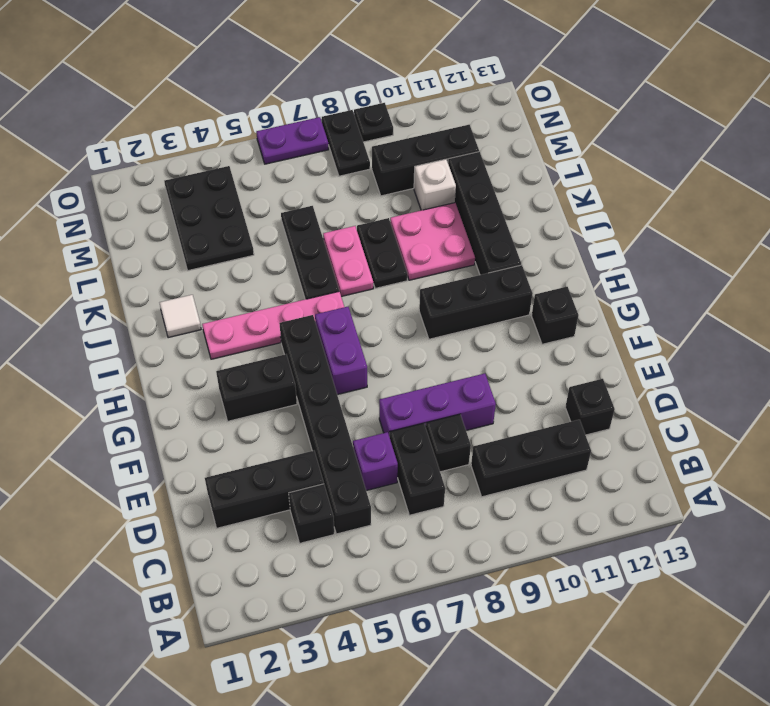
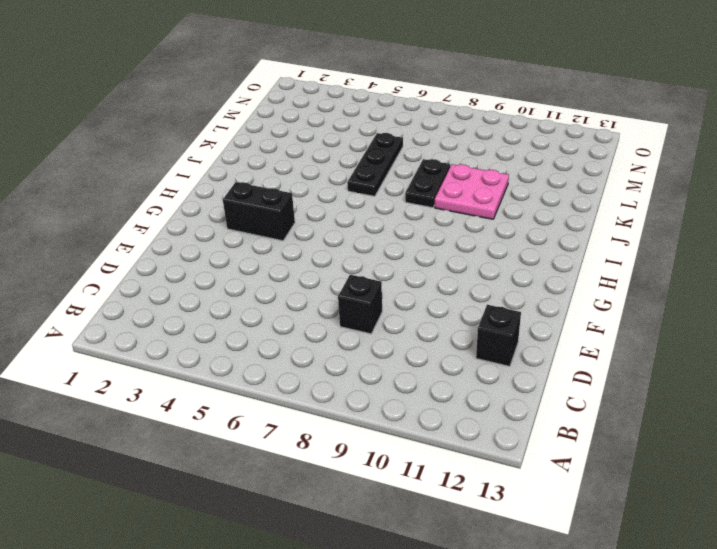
none -> black 1x1 brick [289,484,334,543]
none -> black 1x6 brick [279,315,371,534]
none -> black 1x2 brick [390,423,445,515]

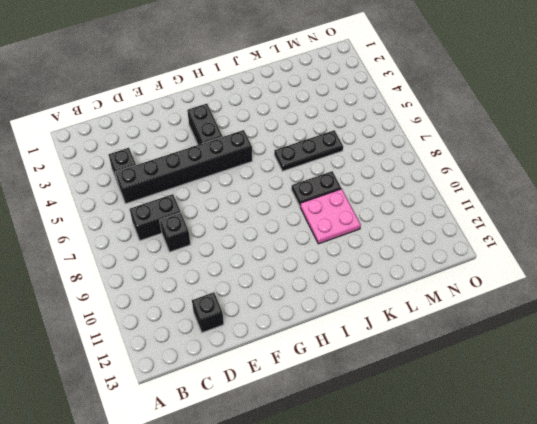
none -> black 1x3 brick [471,420,591,497]
none -> black 1x3 brick [205,451,324,528]
none -> purple 1x1 brick [353,432,398,491]

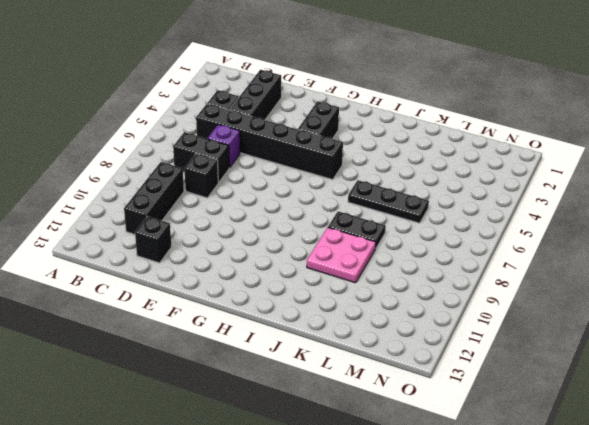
none -> purple 1x3 brick [379,373,496,437]
none -> purple 1x2 brick [315,307,367,395]
none -> black 1x1 brick [532,287,579,344]

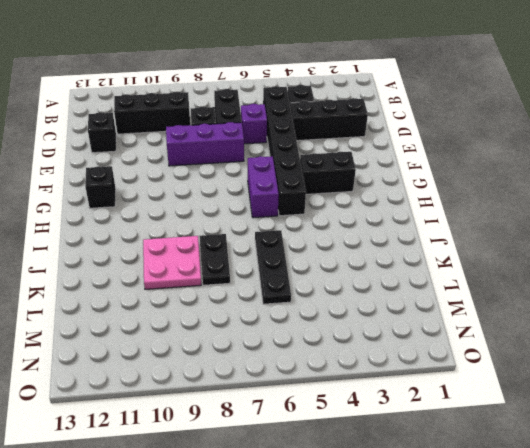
none -> black 1x3 brick [419,265,533,339]
none -> pink 1x4 plate [202,291,344,359]
none -> black 1x4 brick [448,152,521,275]

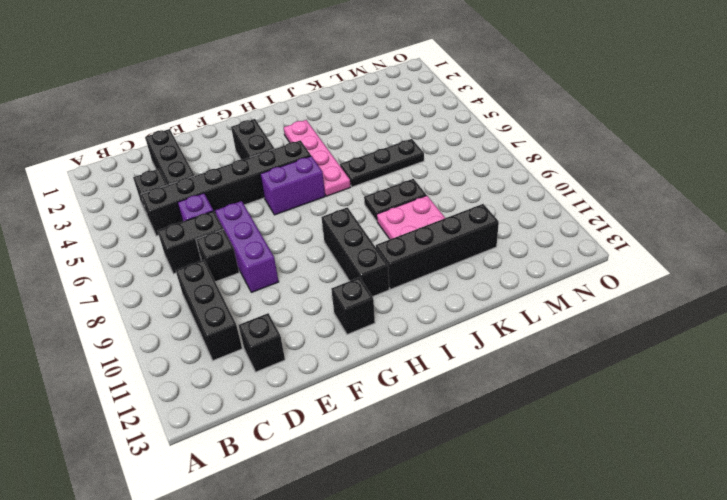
none -> white 1x1 tile [160,295,201,338]
none -> pink 1x2 plate [323,226,373,297]
none -> black 2x3 plate [164,166,254,271]

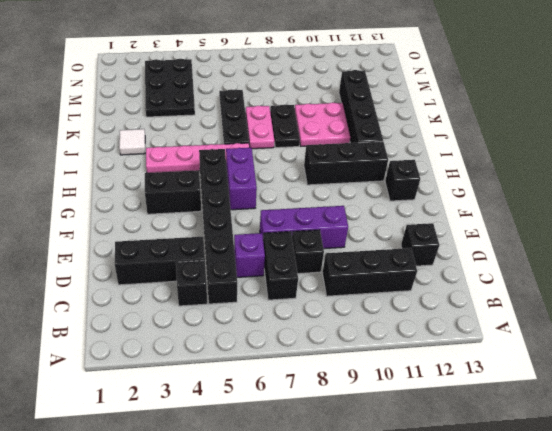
none -> white 1x1 brick [414,159,456,210]
none -> black 1x3 brick [372,125,479,196]
none -> black 1x2 plate [322,110,370,176]

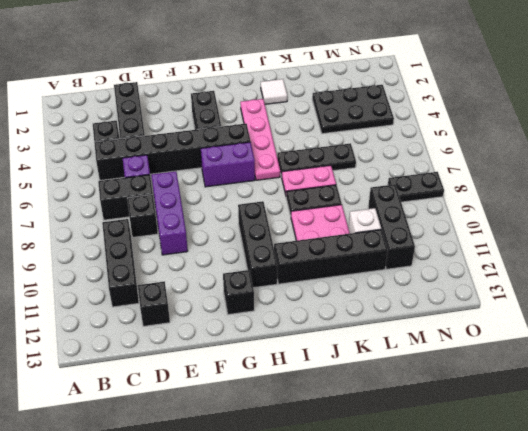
none -> purple 1x2 plate [256,117,329,164]
none -> black 1x1 plate [354,103,393,142]

